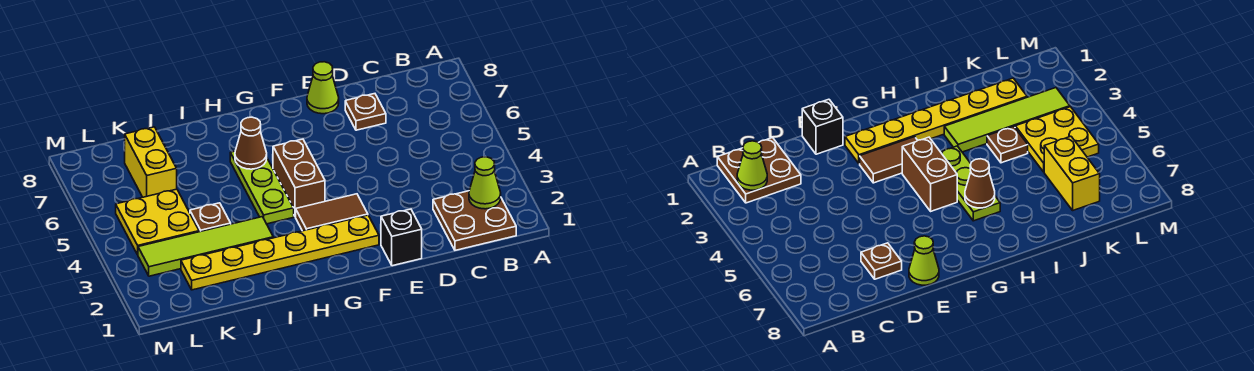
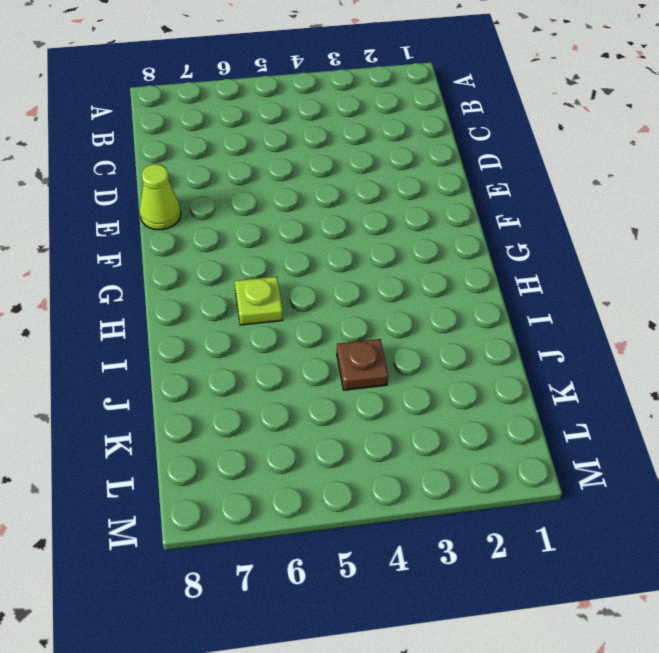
lime 1x1 plate [235,276,283,325] -> lime 1x3 plate [230,151,294,224]
none -> brown 2x2 plate [433,191,516,250]
none -> brown 1x1 plate [345,94,386,130]
none -> black 1x1 brick [381,209,422,266]

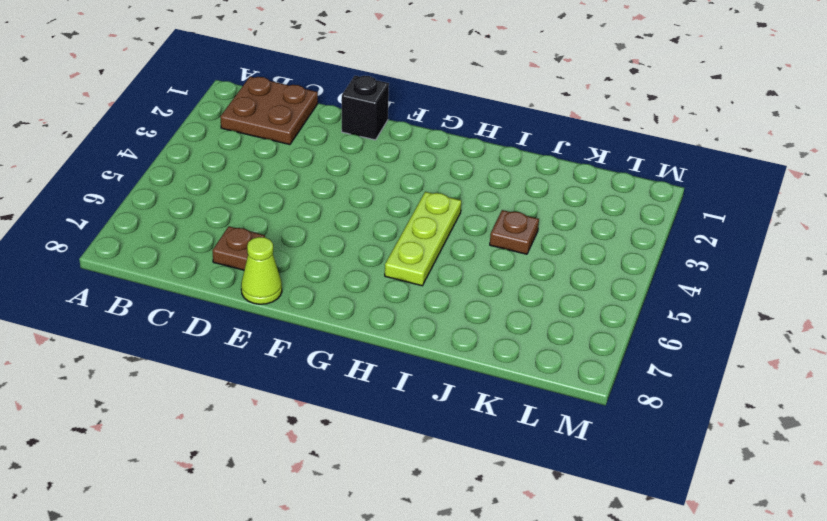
none -> yellow 1x6 plate [181,215,379,290]
none -> brown 1x2 tile [296,194,368,231]
none -> brown 1x2 brick [273,139,325,217]

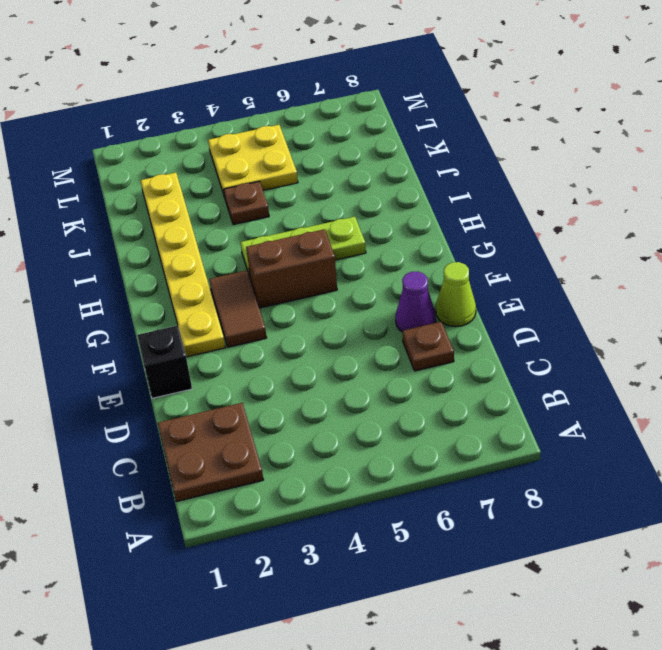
purple 1x1 cone [395,271,436,332] -> none
none -> lime 1x4 tile [138,217,273,276]
none -> yellow 1x2 brick [125,127,177,197]
none -> lime 1x1 cone [469,157,501,209]

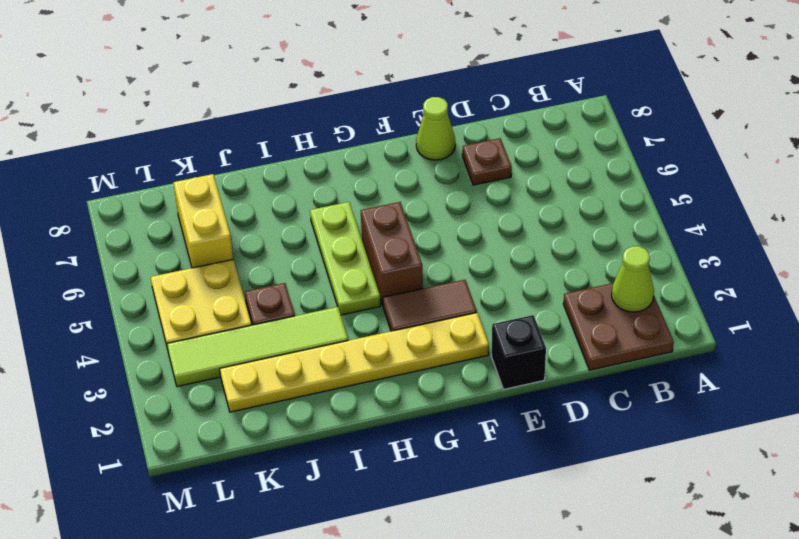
none -> brown 1x1 cone [235,117,267,169]

